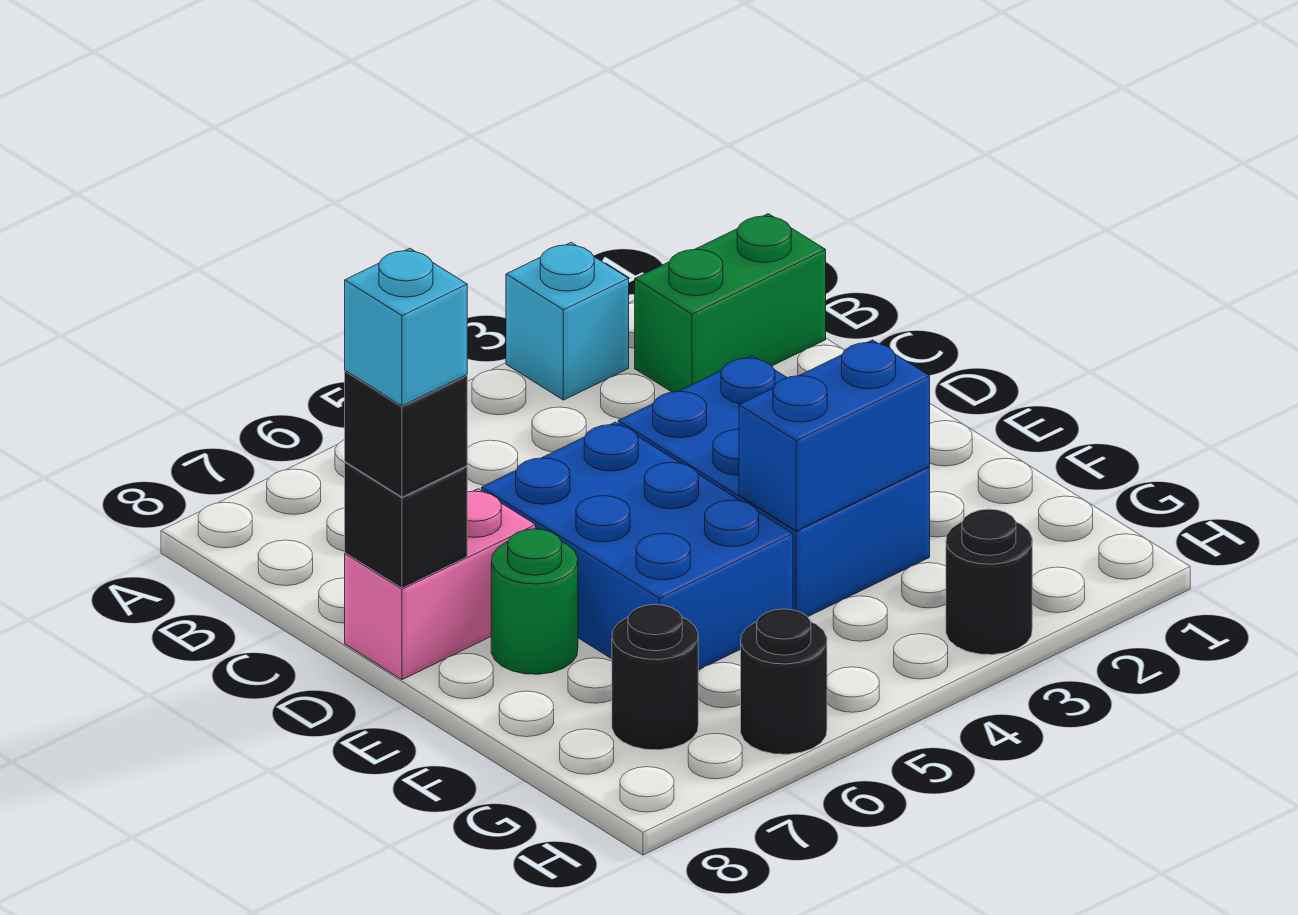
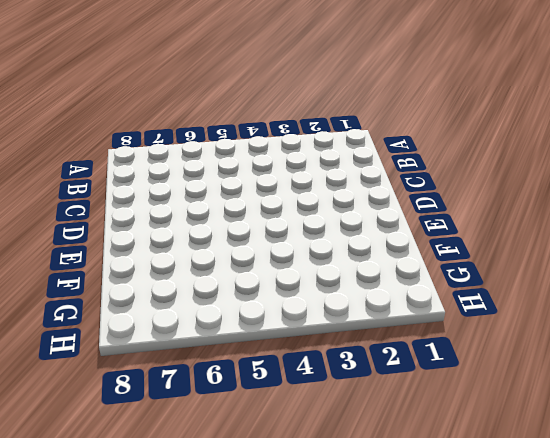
none -> cyan 1x1 brick [506,242,629,400]
none -> green 1x2 brick [635,214,826,392]
none -> blue 2x3 brick [618,356,930,617]

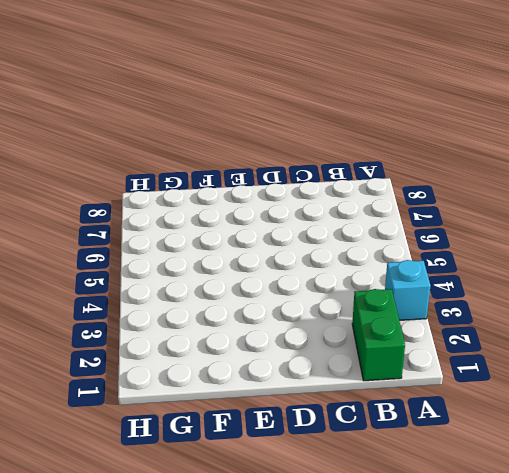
none -> blue 2x3 brick [618,356,930,617]
none -> blue 2x3 brick [482,422,793,670]
none -> pink 1x2 brick [345,489,536,680]

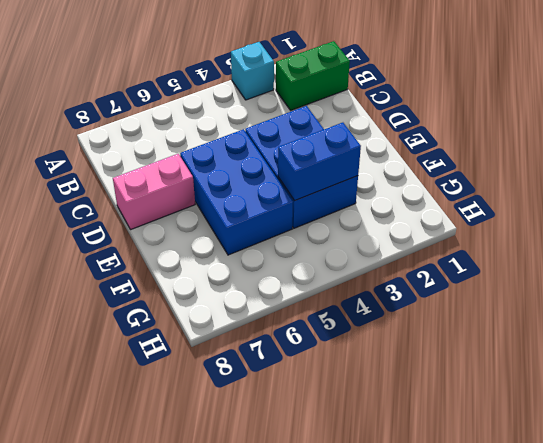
none -> green 1x1 round brick [491,529,578,674]
none -> black 1x1 round brick [612,605,698,750]
none -> black 1x1 round brick [946,509,1032,655]

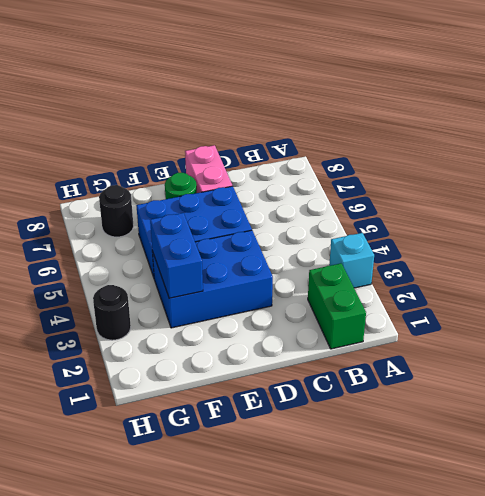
none -> black 1x1 round brick [741,609,827,754]
none -> black 1x1 brick [345,462,467,588]
none -> black 1x1 brick [345,371,467,497]

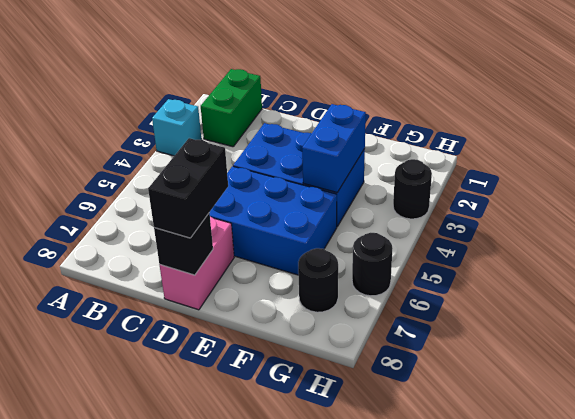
black 1x2 brick [148,138,228,238] -> black 1x1 brick [345,371,467,497]
none -> green 1x1 round brick [491,529,578,674]
none -> cyan 1x1 brick [345,248,467,406]

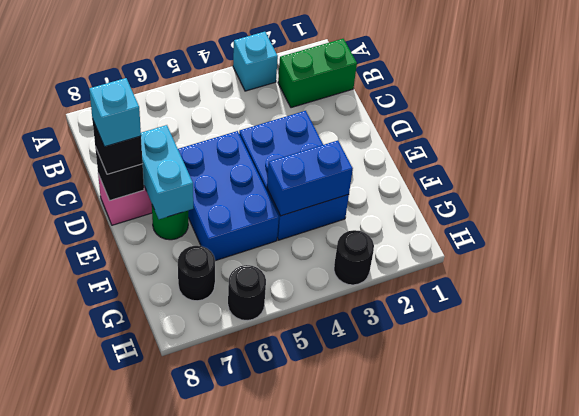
cyan 1x2 brick [141,125,193,219] -> none

